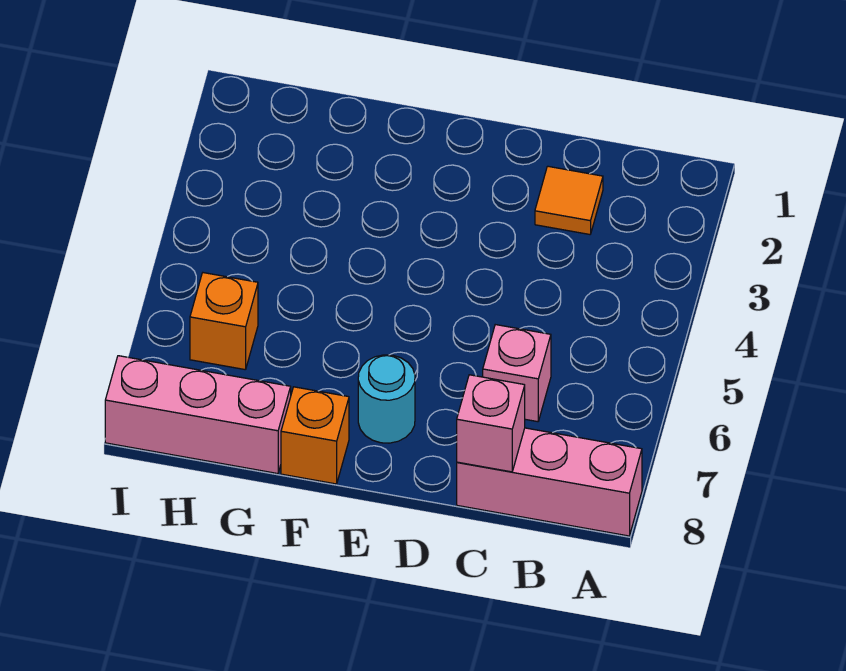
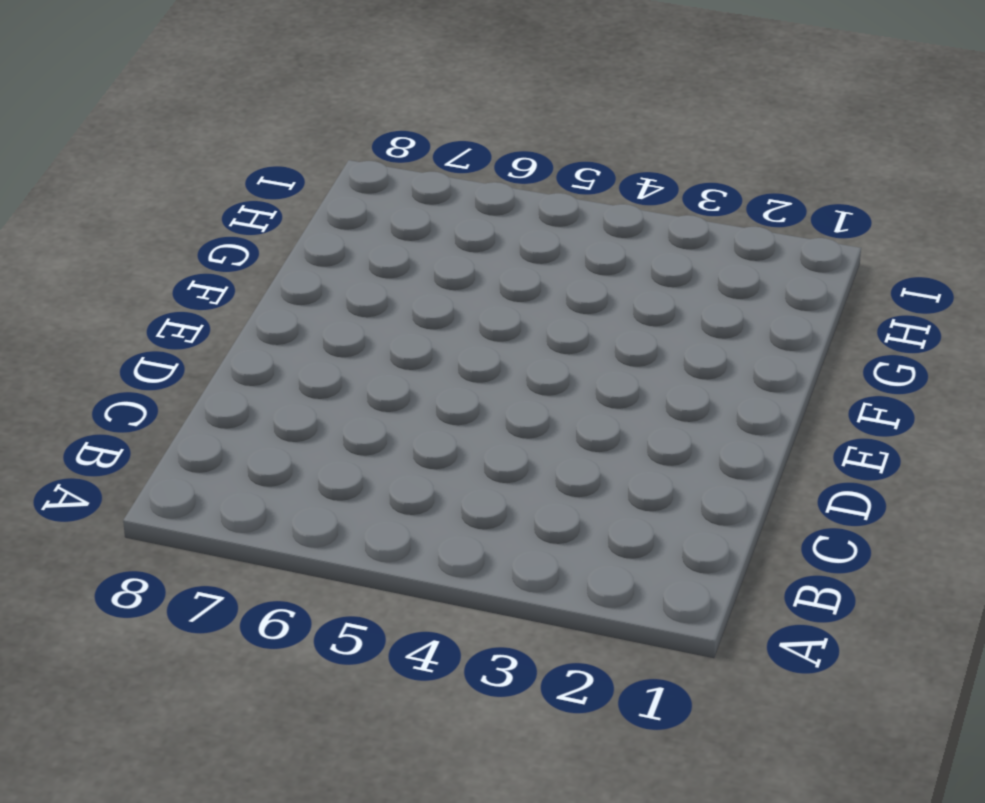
none -> pink 1x3 brick [457,428,642,536]
none -> orange 1x1 tile [535,166,603,234]

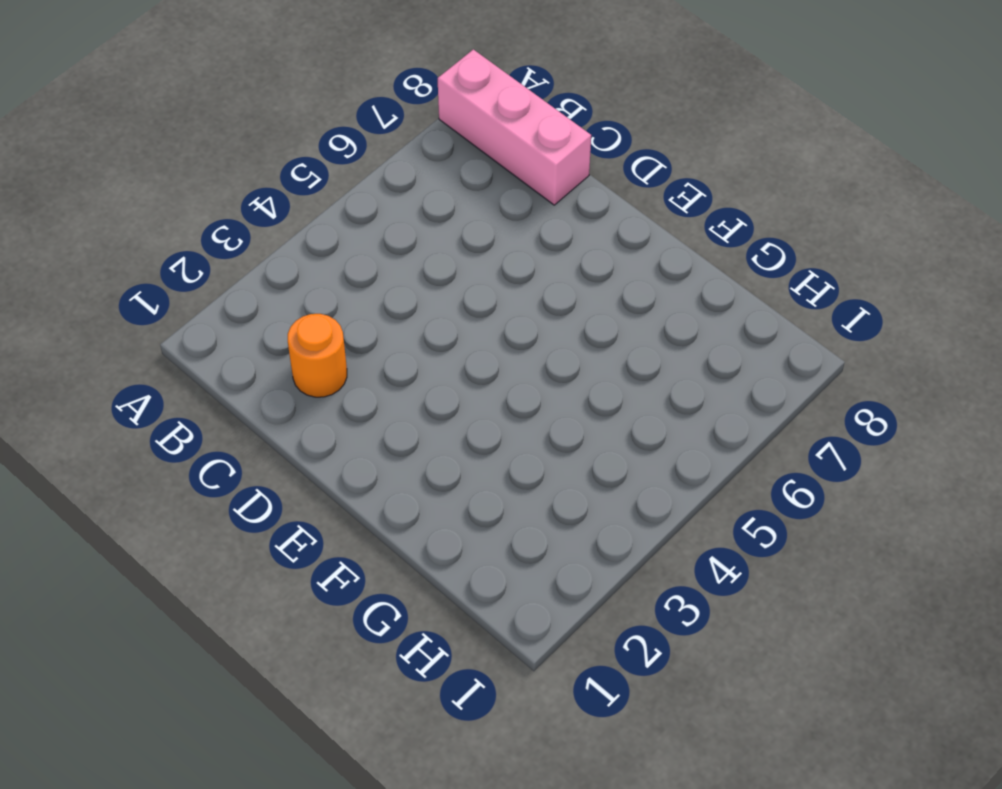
orange 1x1 round brick [288,314,347,397] -> orange 1x1 tile [535,166,603,234]
none -> pink 1x1 brick [483,325,551,422]
none -> cyan 1x1 round brick [358,355,415,443]

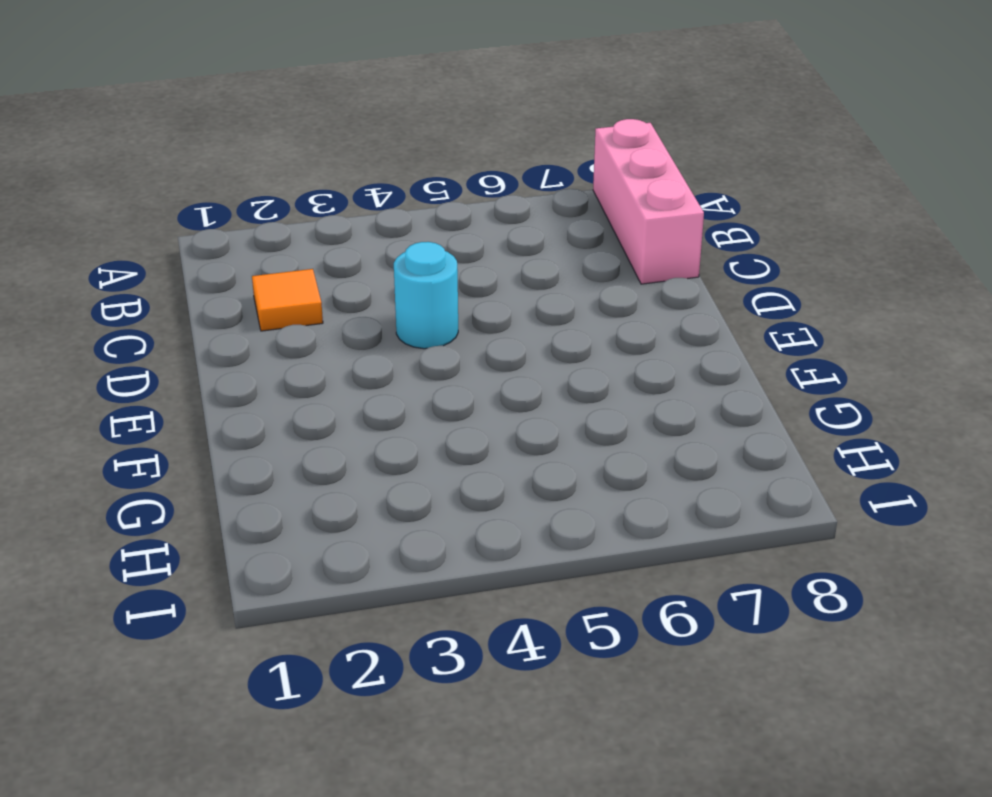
cyan 1x1 round brick [394,242,458,349] -> cyan 1x1 round brick moved to [358,355,415,443]
none -> pink 1x1 brick [483,325,551,422]
none -> orange 1x1 brick [281,387,349,484]

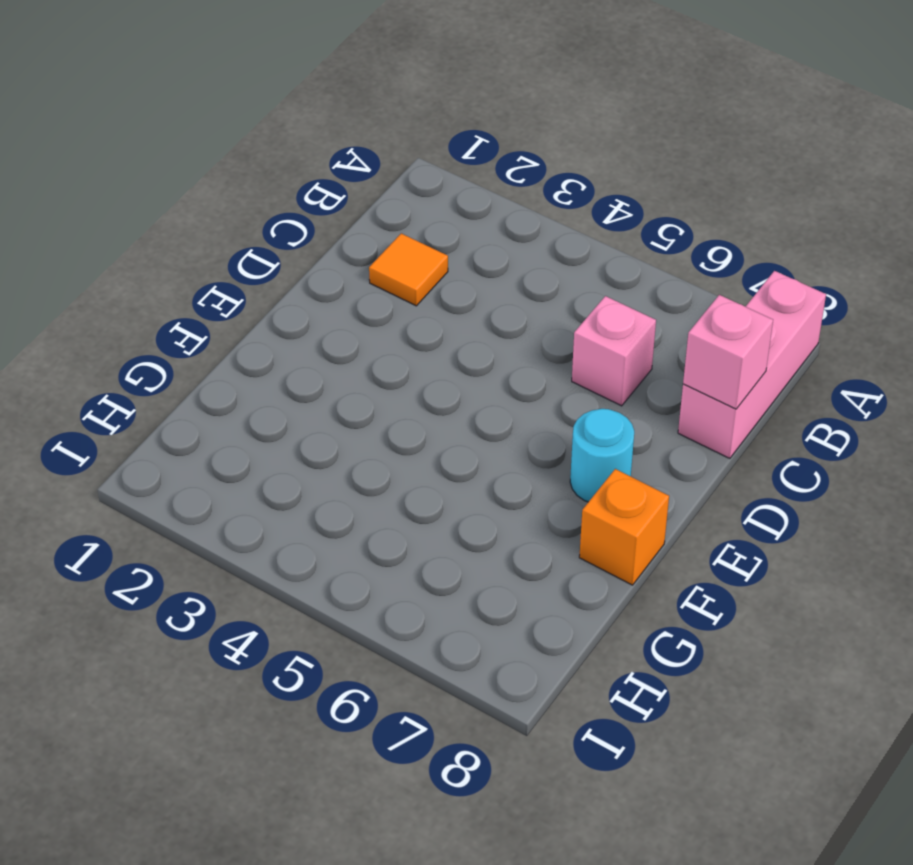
none -> pink 1x3 brick [105,356,291,474]
none -> orange 1x1 brick [190,273,258,370]

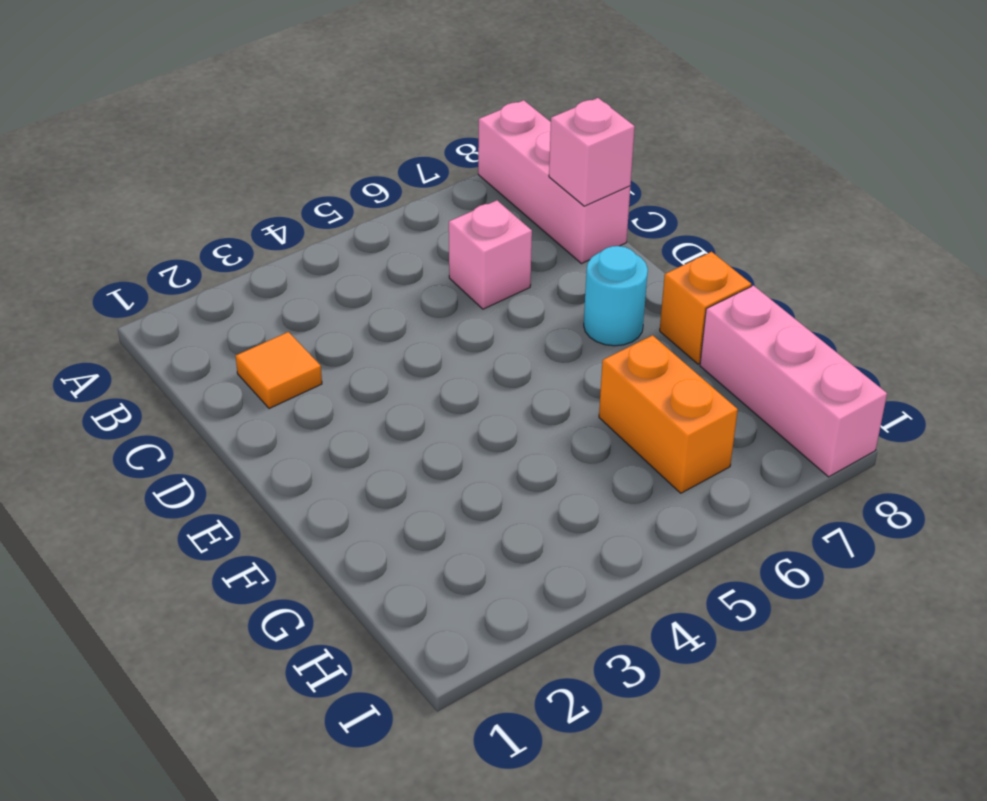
orange 1x2 brick [599,335,738,493] -> orange 1x1 brick [190,273,258,370]

